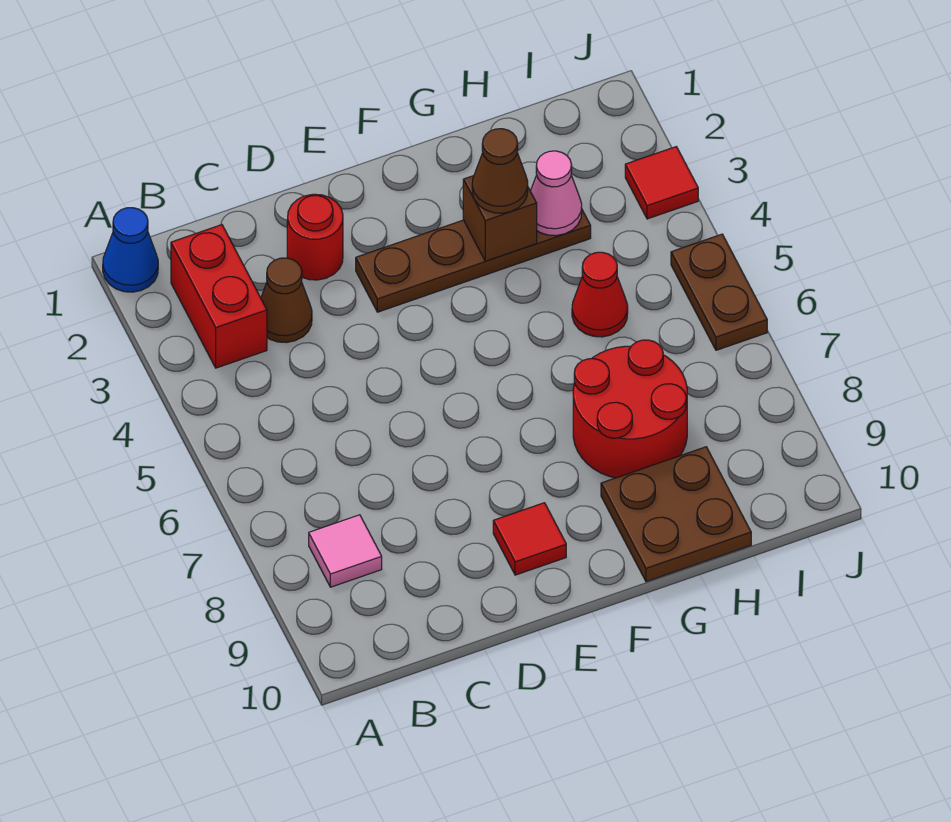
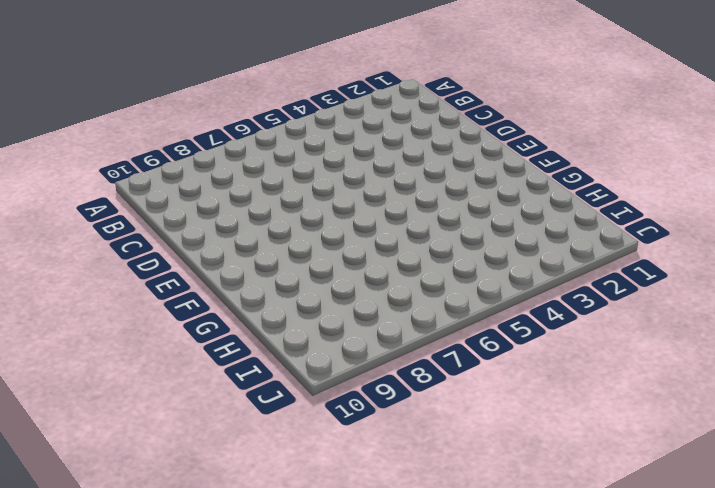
none -> blue 1x1 cone [103,208,158,292]
none -> red 1x2 brick [171,225,267,368]
none -> pink 1x1 tile [309,515,382,587]

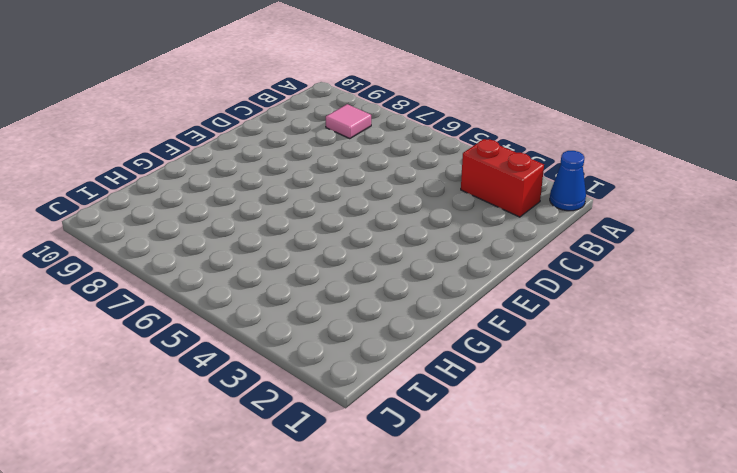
none -> brown 1x1 cone [261,258,312,343]
none -> red 1x1 round brick [287,194,343,280]
none -> brown 1x4 plate [356,210,591,312]

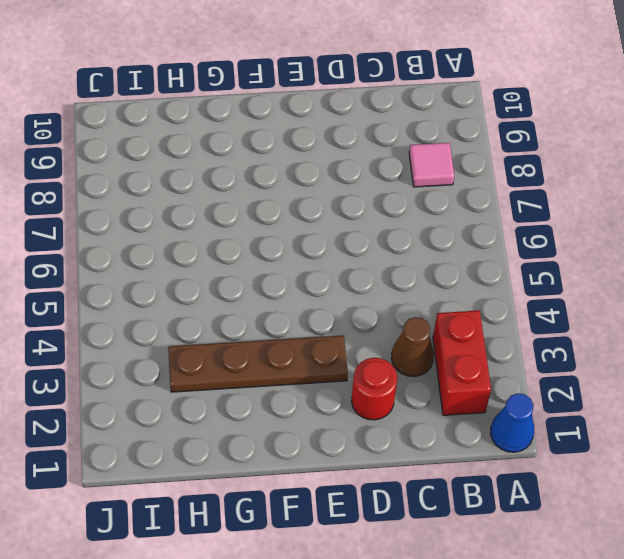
none -> red 1x1 tile [493,503,566,575]
none -> red 2x2 round brick [573,340,687,478]
none -> brown 2x2 plate [601,447,751,582]

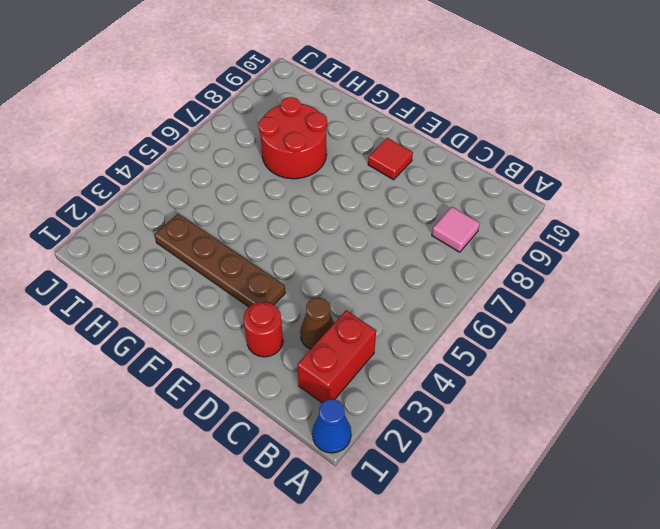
none -> brown 2x2 plate [601,447,751,582]
none -> red 1x1 cone [572,252,628,337]
none -> red 1x1 tile [625,147,698,219]

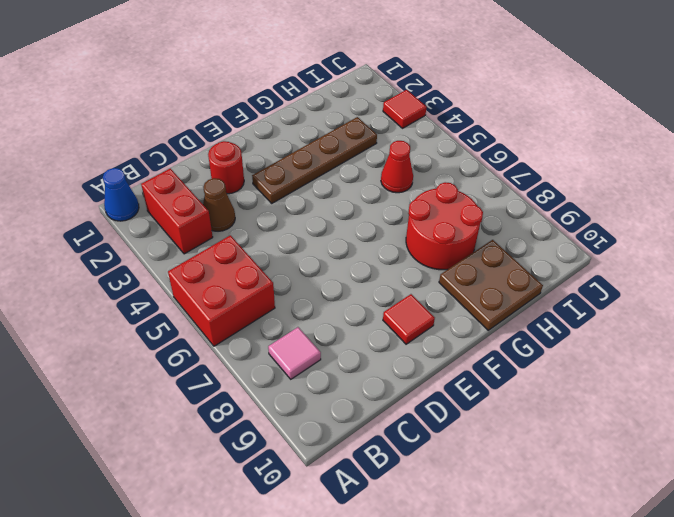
red 2x2 brick [168,235,275,346] -> none
none -> brown 1x2 plate [671,234,767,350]
none -> brown 1x1 brick [463,176,537,261]
none -> pink 1x1 cone [531,151,582,236]

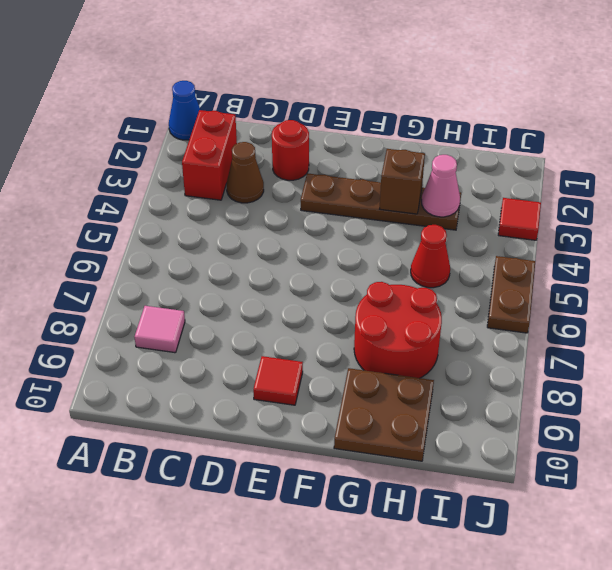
none -> brown 1x1 cone [472,129,528,213]

